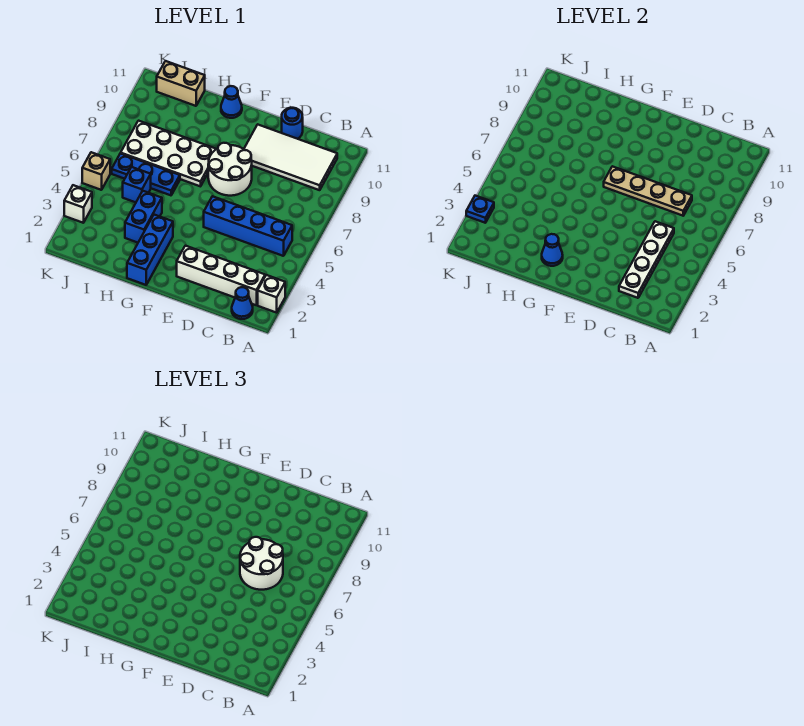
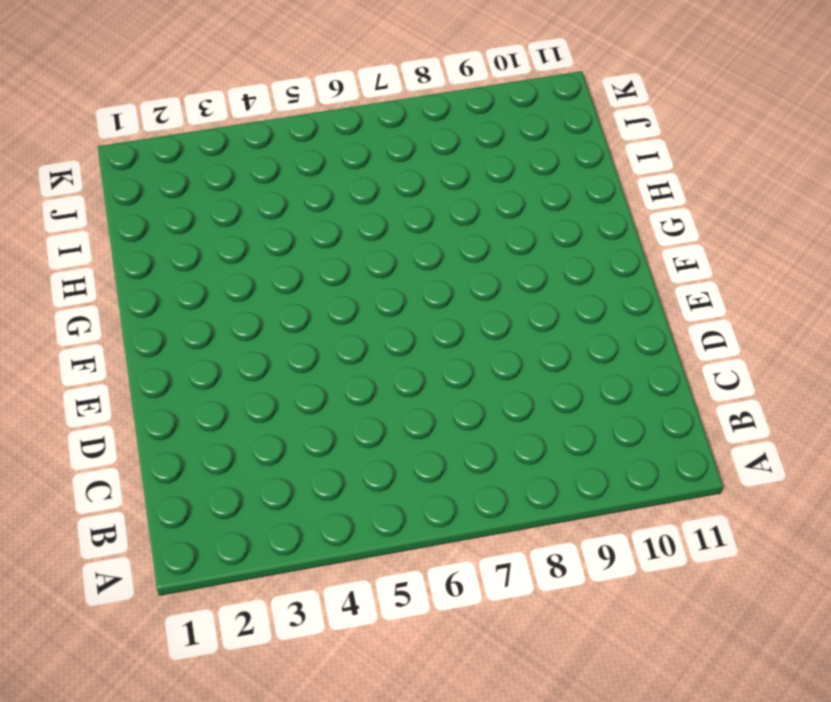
none -> white 1x1 brick [258,275,285,313]
none -> blue 1x1 cone [232,287,253,319]
none -> white 1x4 brick [177,246,265,305]

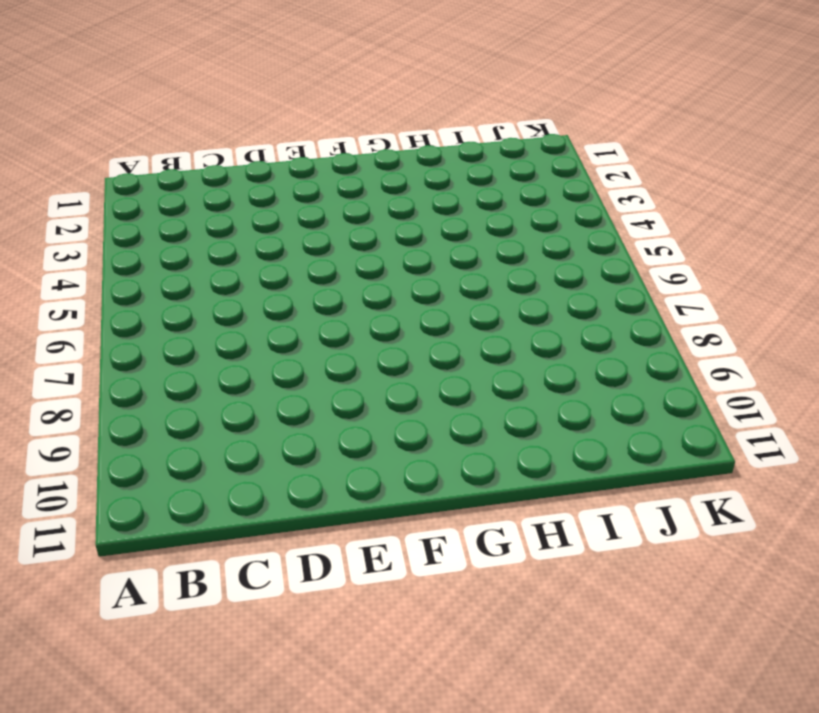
none -> white 1x1 brick [258,275,285,313]
none -> blue 1x1 cone [232,287,253,319]
none -> white 1x4 brick [177,246,265,305]

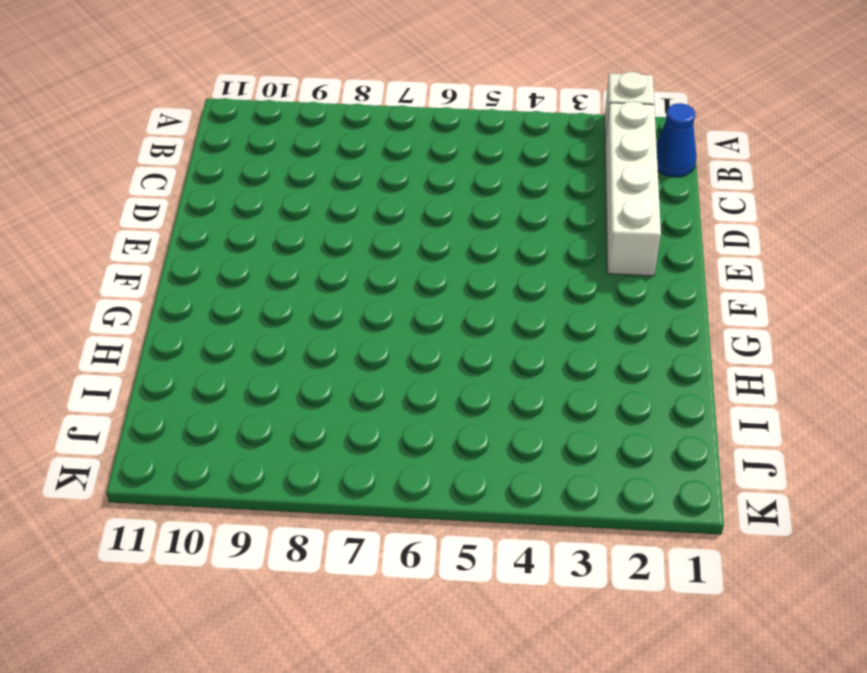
none -> blue 1x4 brick [204,196,292,256]
none -> white 2x4 tile [244,124,337,190]
none -> blue 1x1 round brick [282,108,303,139]

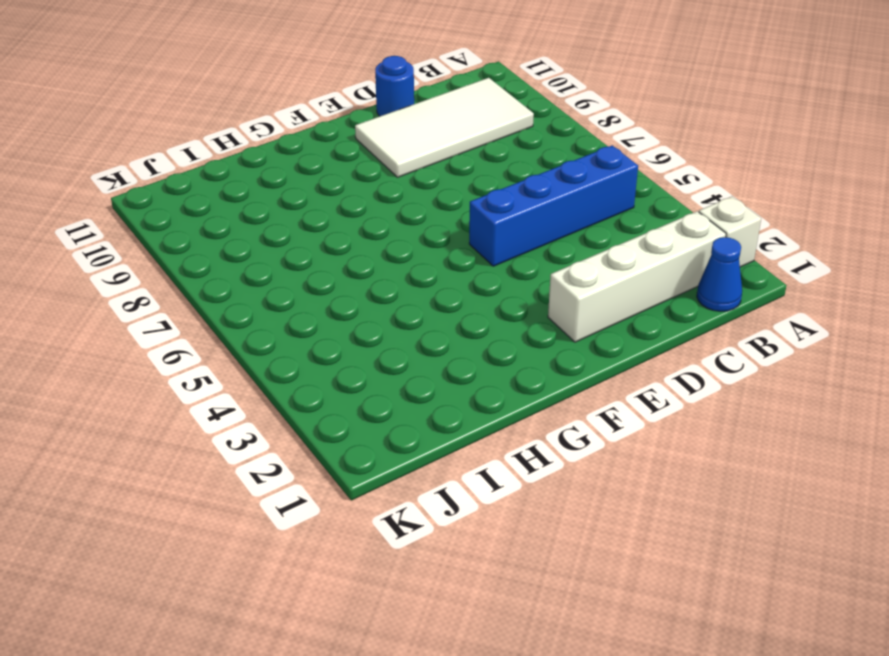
none -> white 2x2 round brick [208,143,252,196]
none -> blue 1x3 brick [127,215,173,285]
none -> white 2x4 plate [121,121,216,186]

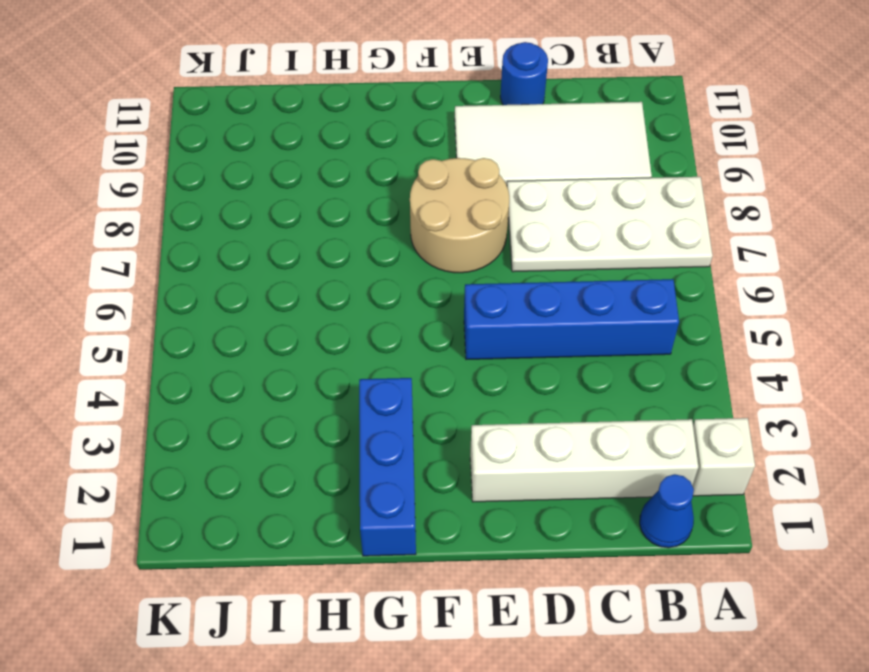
white 2x4 plate [507,177,713,272] -> white 2x4 plate moved to [121,121,216,186]
tan 2x2 round brick [410,158,509,273] -> white 2x2 round brick [208,143,252,196]
none -> blue 1x1 cone [221,86,242,118]
none -> blue 1x2 brick [125,191,162,243]
none -> blue 1x3 plate [112,153,180,195]

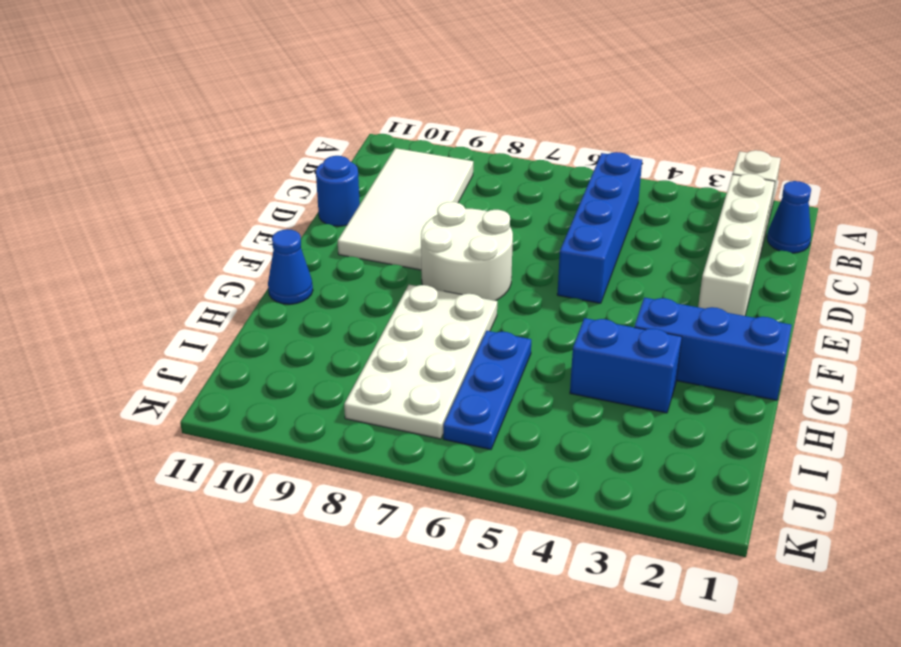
none -> blue 1x1 brick [123,167,151,202]
none -> tan 1x2 brick [157,61,205,106]
none -> white 1x1 brick [64,185,92,223]

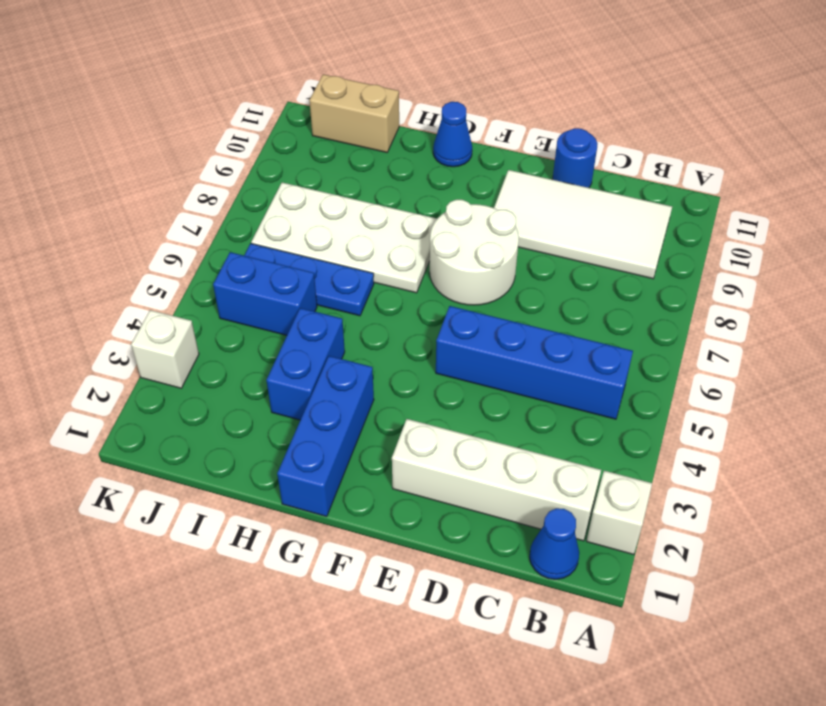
blue 1x2 brick [213,252,317,335] -> blue 1x1 brick [123,167,151,202]
none -> tan 1x1 brick [82,152,110,190]
none -> white 1x4 plate [619,221,674,298]
none -> tan 1x4 plate [604,166,692,216]

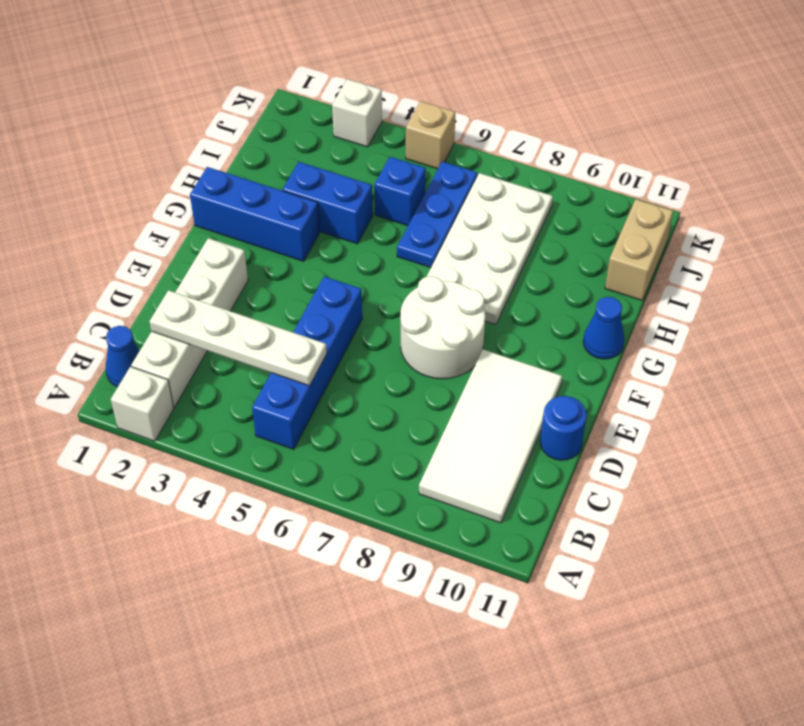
none -> tan 1x4 plate [604,166,692,216]
none -> blue 1x1 cone [542,234,563,266]
none -> blue 1x1 plate [466,196,494,223]

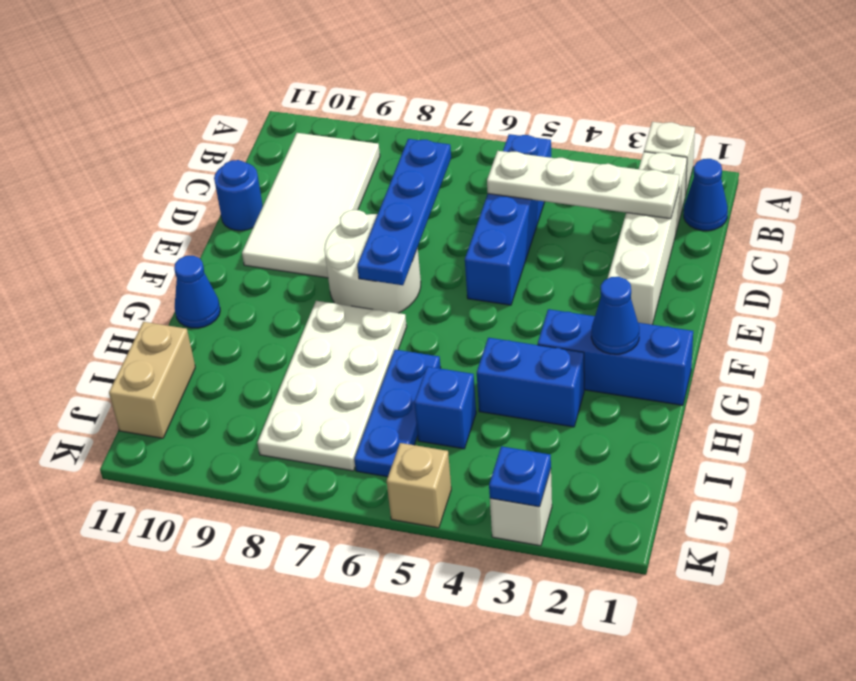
blue 1x4 plate [357,139,451,285] -> tan 1x4 plate [604,166,692,216]
none -> white 2x2 round brick [240,537,283,590]

